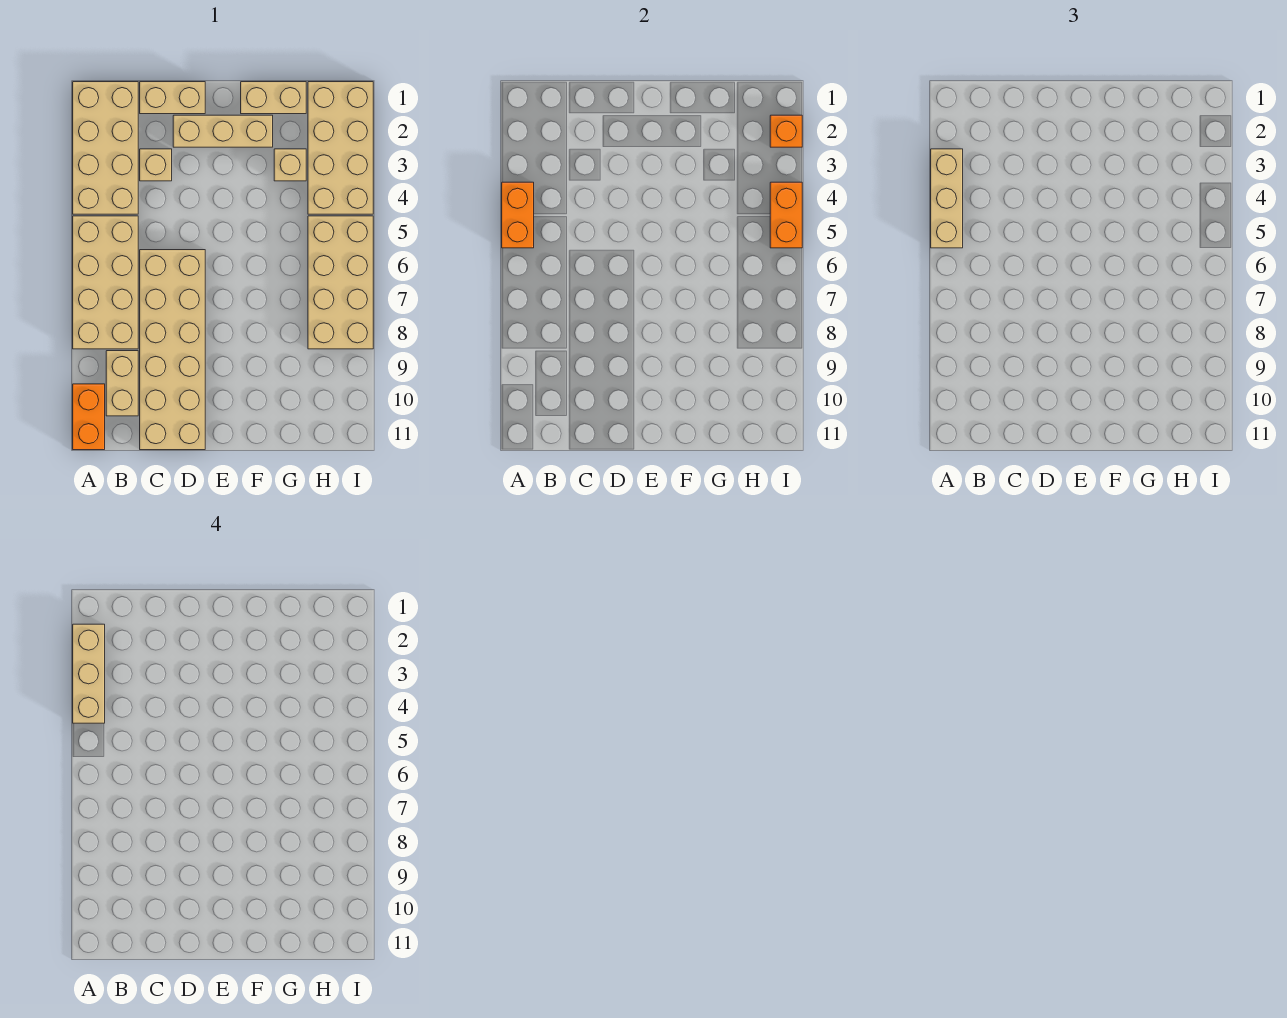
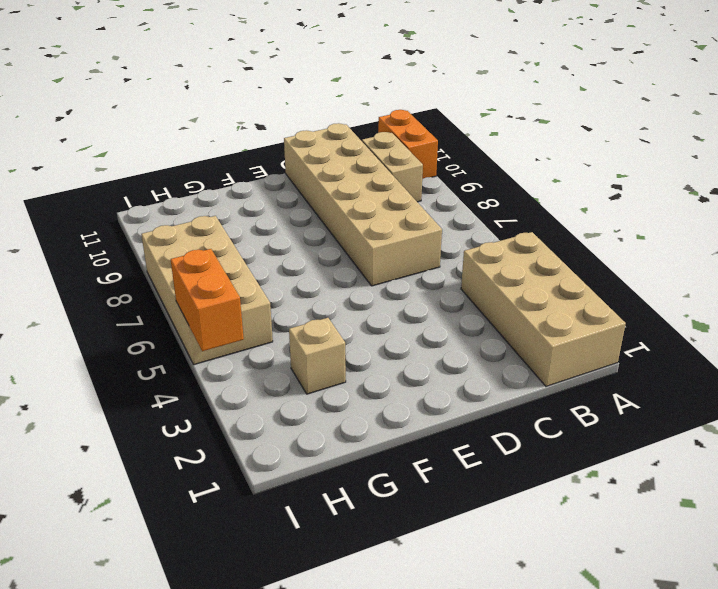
none -> tan 2x4 brick [73,216,138,349]
none -> tan 1x2 brick [140,82,205,114]
none -> tan 1x1 brick [140,149,172,181]

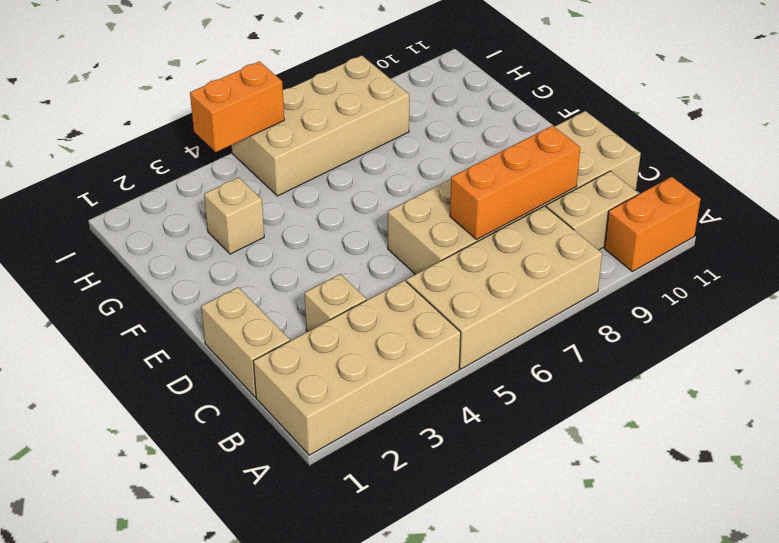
orange 1x3 brick [450,126,580,239] -> none
none -> tan 1x3 brick [173,115,273,147]
none -> tan 1x2 brick [241,82,306,114]
none -> tan 2x4 brick [308,82,373,214]

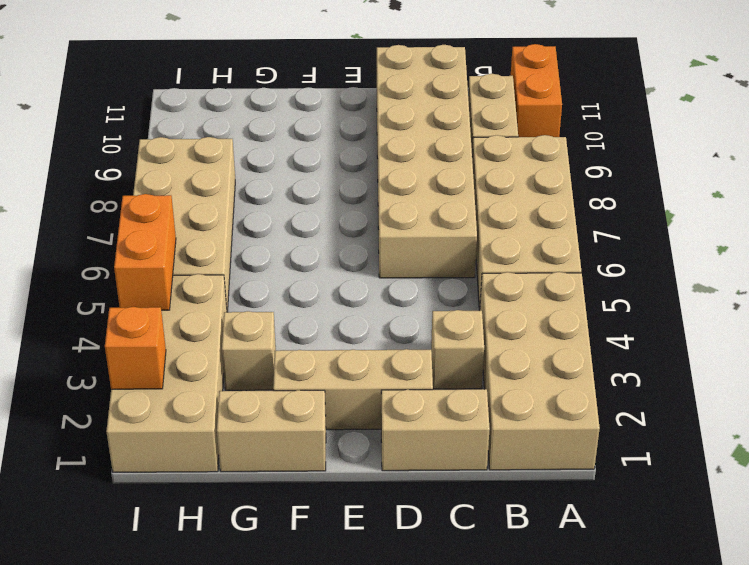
none -> orange 1x2 brick [502,182,534,248]
none -> tan 1x3 brick [931,149,963,248]
none -> tan 1x3 brick [73,624,105,723]

